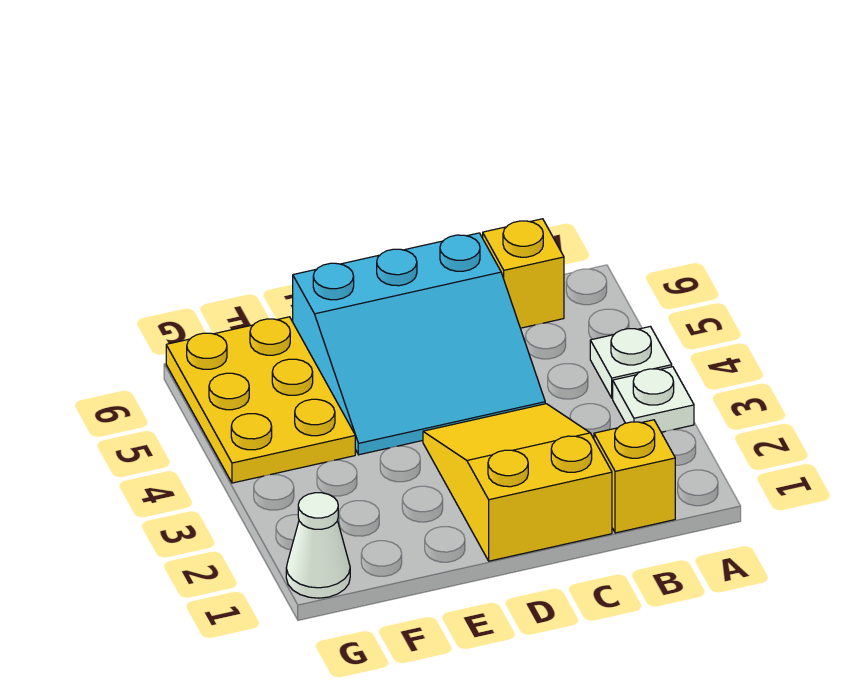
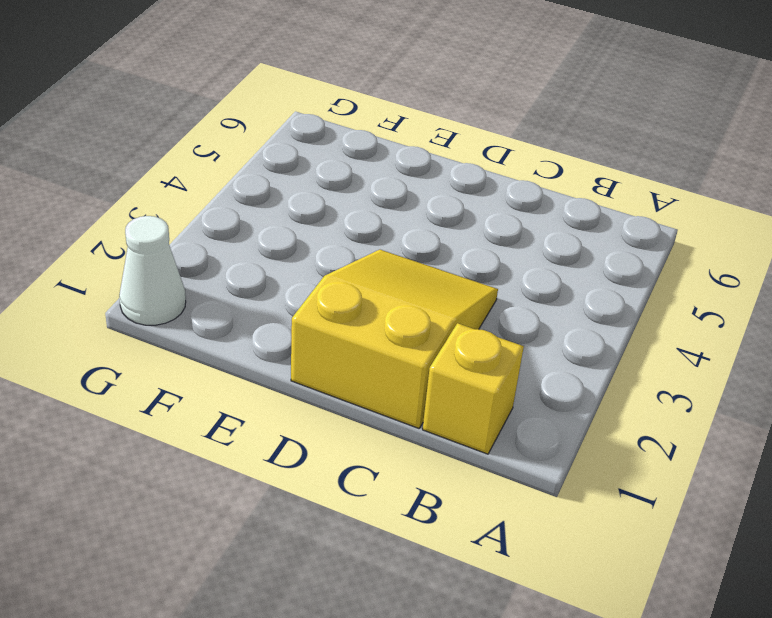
none -> white 1x1 plate [613,367,694,432]
none -> white 1x1 plate [590,327,672,398]

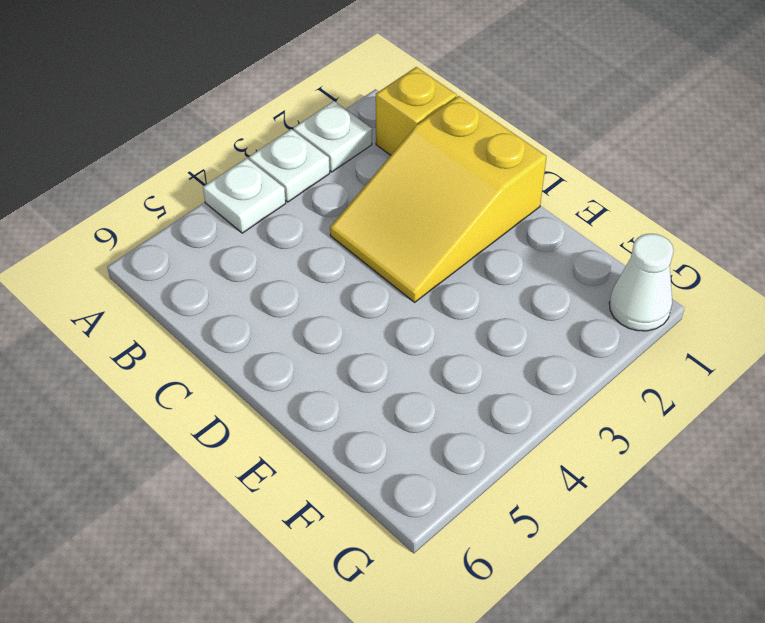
white 1x1 plate [293,101,372,172] -> none
none -> yellow 1x1 brick [483,219,564,328]
none -> cyan 3x3 slope [293,233,545,455]

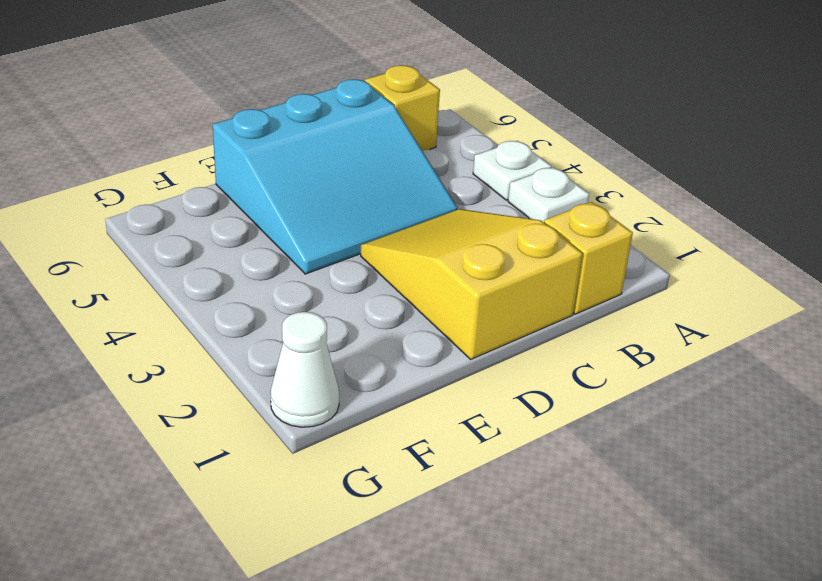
none -> yellow 2x3 plate [166,317,355,483]

